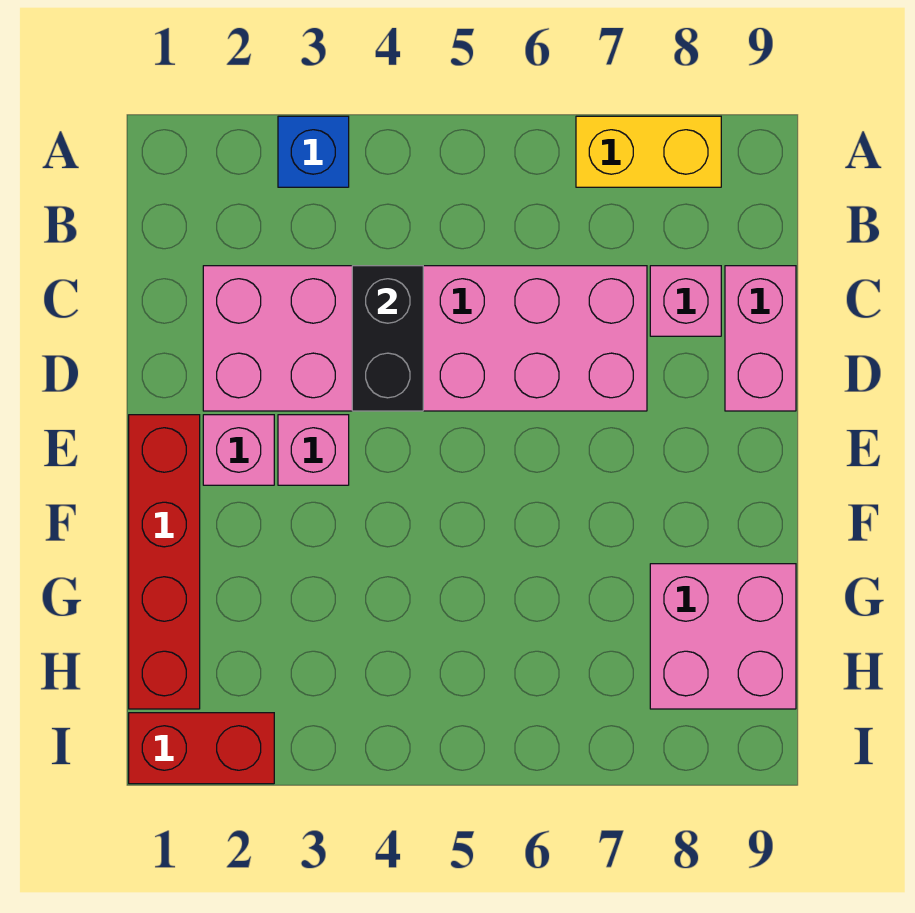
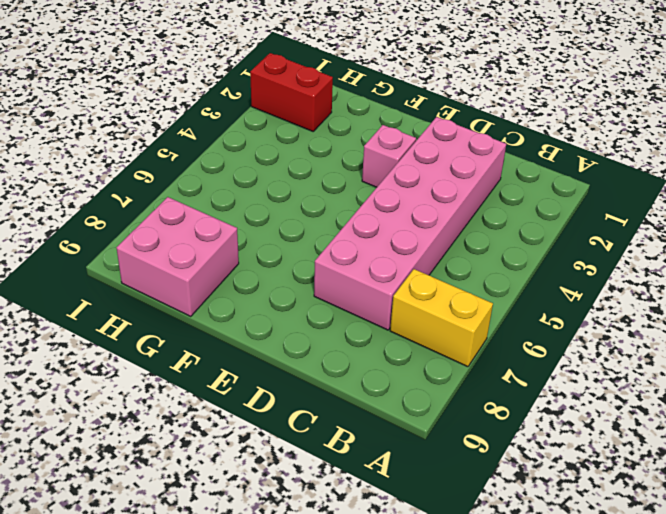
yellow 1x2 brick [390,269,493,367] -> yellow 1x2 brick turned to [576,116,721,187]
red 1x2 brick [250,53,333,131] -> red 1x2 brick turned to [129,713,274,784]
none -> blue 1x1 brick [278,116,349,187]
none -> pink 1x1 brick [650,266,721,336]

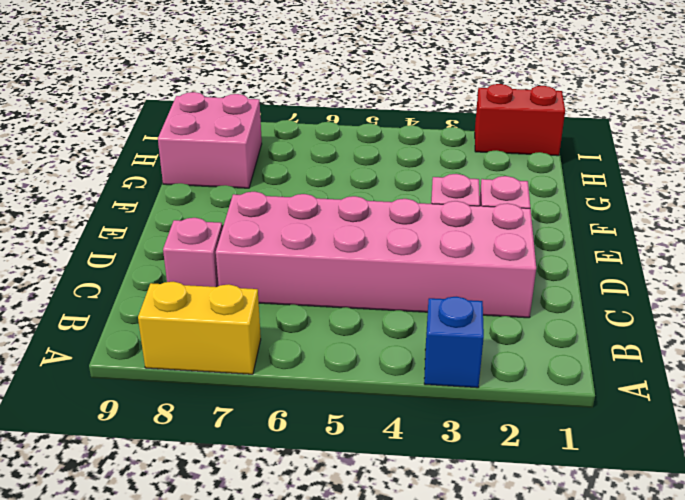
none -> pink 1x2 brick [725,266,796,411]
none -> red 1x4 brick [129,415,200,709]

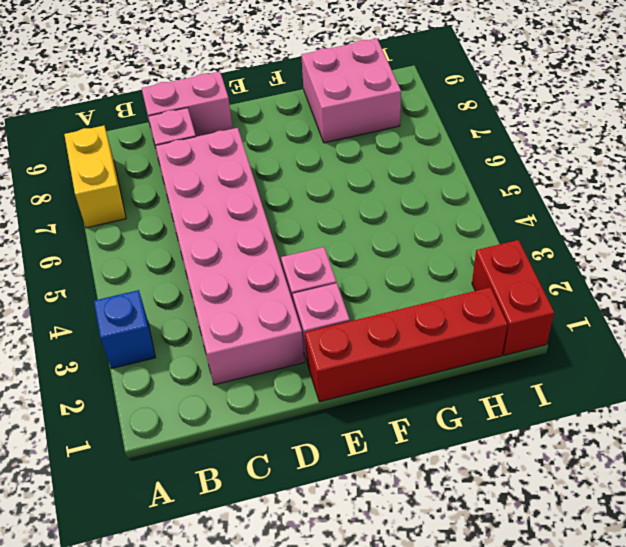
none -> black 1x2 brick [352,266,423,411]

